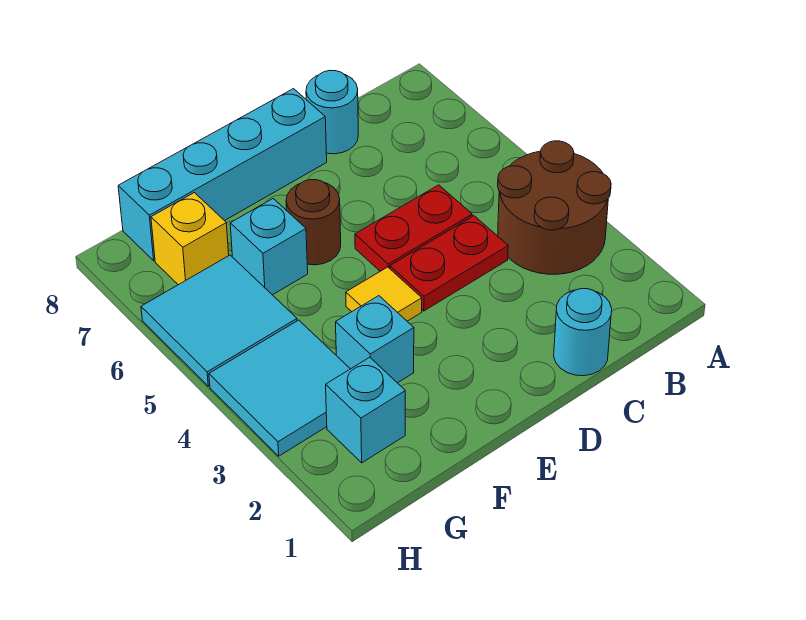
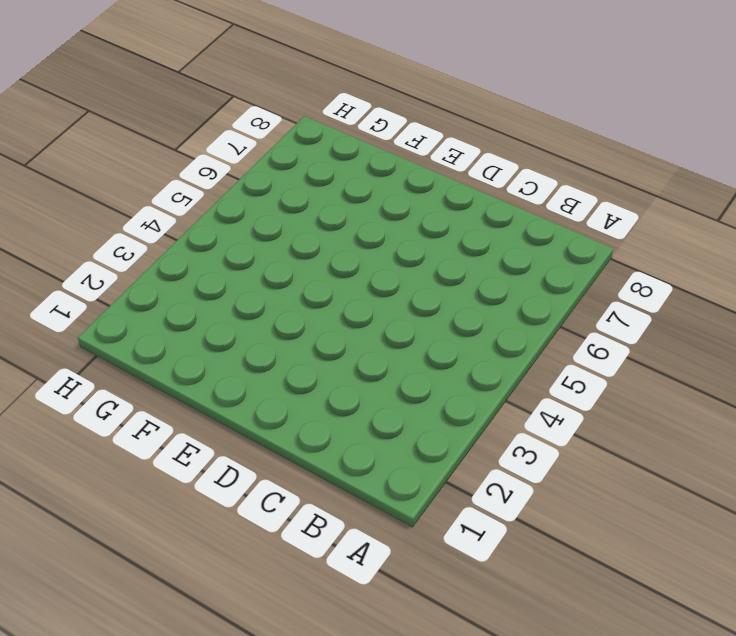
none -> brown 2x2 round brick [498,141,611,274]
none -> cyan 1x1 round brick [554,289,612,376]
none -> red 1x2 plate [390,216,508,311]

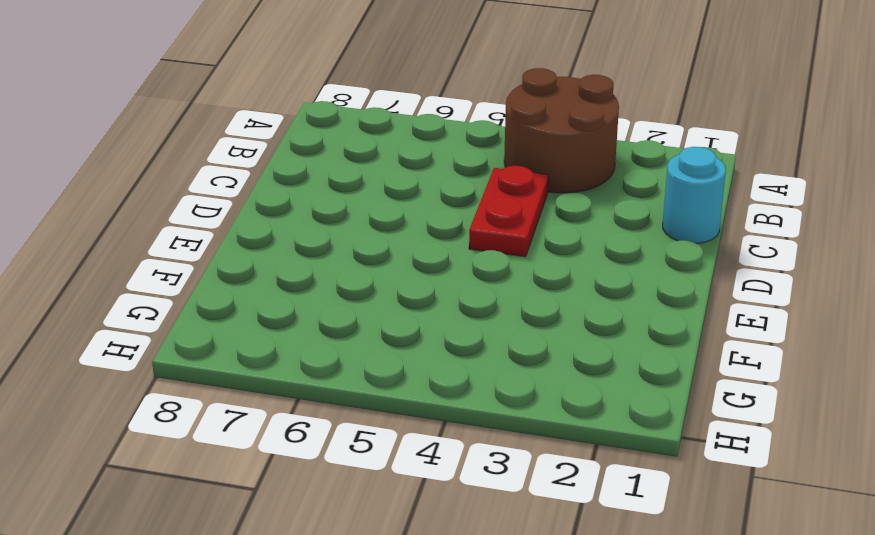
none -> red 1x2 plate [355,185,472,271]
none -> cyan 1x1 round brick [306,70,358,154]
none -> cyan 1x4 brick [118,89,327,261]

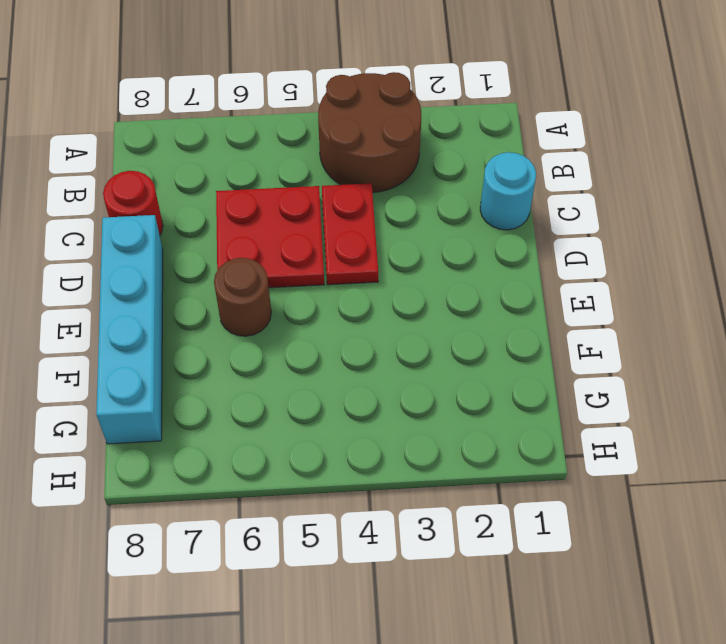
red 2x2 plate [216,186,324,288] -> red 1x2 plate [355,185,472,271]
red 1x1 round brick [103,171,163,235] -> cyan 1x1 round brick [306,70,358,154]
none -> yellow 1x1 tile [346,267,422,321]
none -> cyan 1x1 brick [336,296,414,383]
none -> cyan 1x1 brick [230,199,308,295]

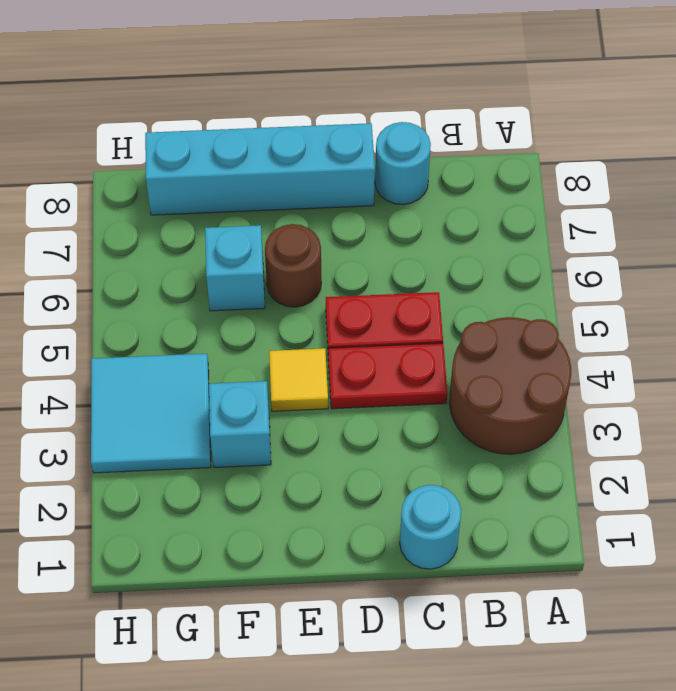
none -> cyan 1x1 brick [326,357,405,463]
none -> cyan 2x2 tile [141,255,297,386]
none -> yellow 1x1 brick [151,193,229,285]

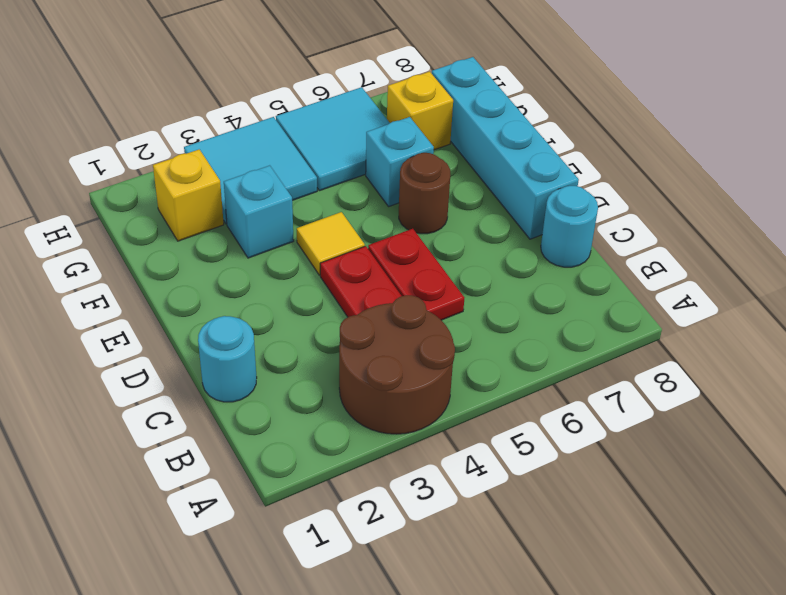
yellow 1x1 brick [153,149,224,241] -> cyan 1x1 brick [326,357,405,463]

